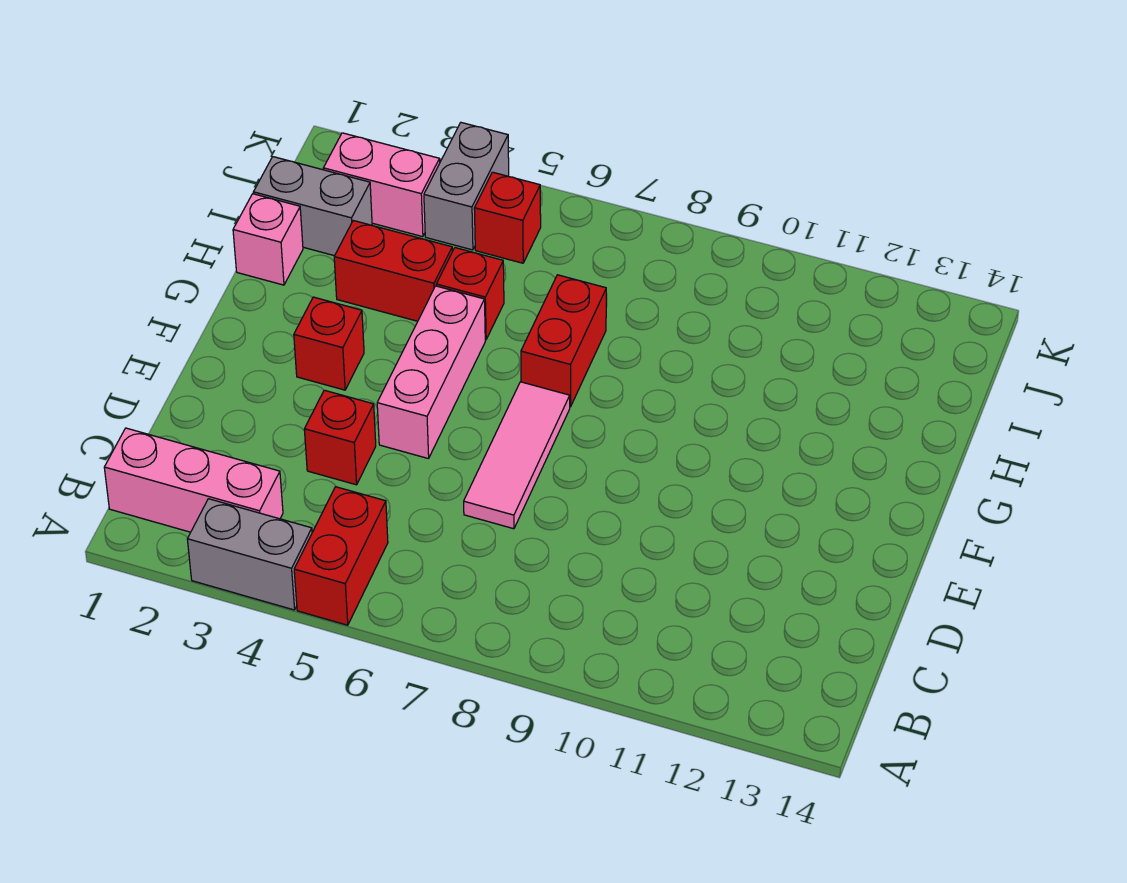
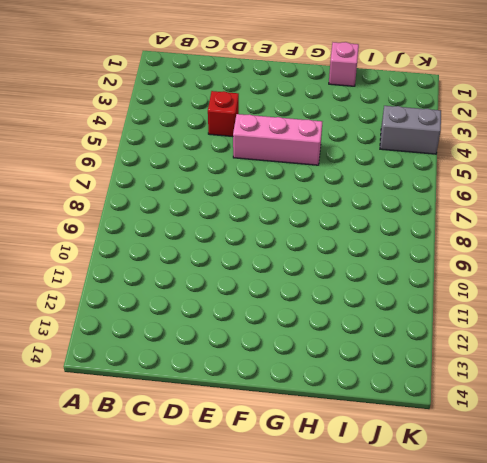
none -> grey 1x2 brick [187,499,312,610]
none -> red 1x2 brick [294,487,388,625]
none -> pink 1x3 brick [104,428,283,532]

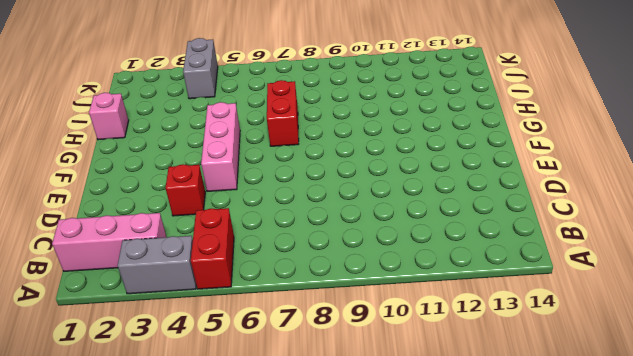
none -> pink 1x3 tile [464,382,570,529]
none -> red 1x1 brick [294,297,364,390]
none -> red 1x2 brick [334,221,452,321]

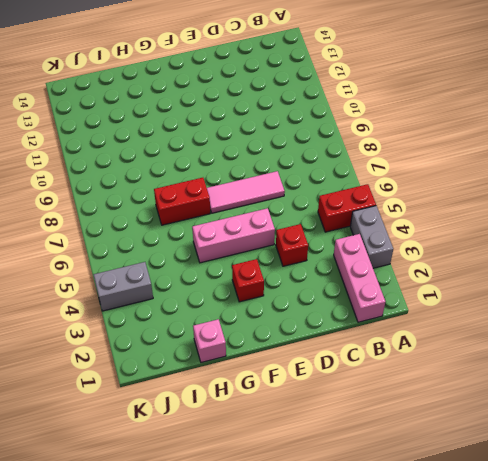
none -> red 1x2 brick [334,221,452,321]
none -> red 1x1 brick [436,248,504,340]
none -> grey 1x2 brick [253,157,372,256]

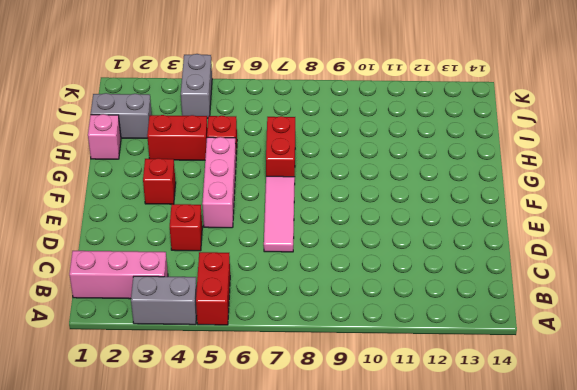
none -> pink 1x2 brick [323,133,440,237]
none -> red 1x1 brick [474,172,541,263]

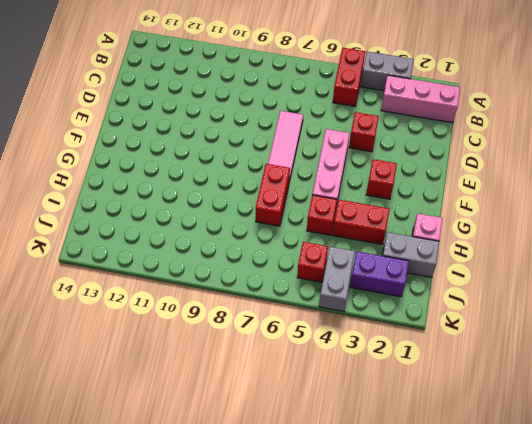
purple 1x2 brick [350,251,409,297] -> pink 1x2 brick [323,133,440,237]

